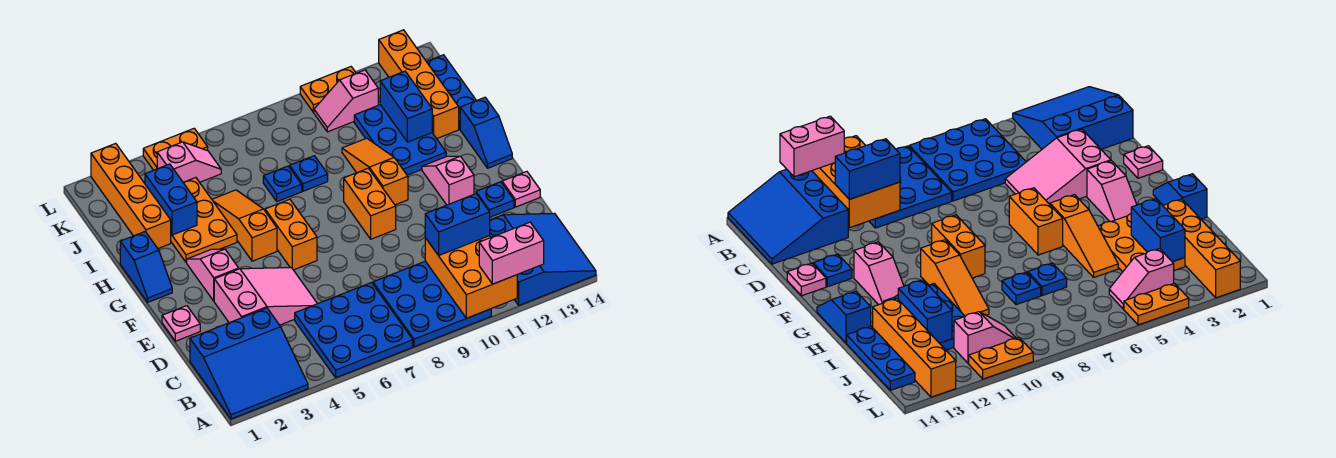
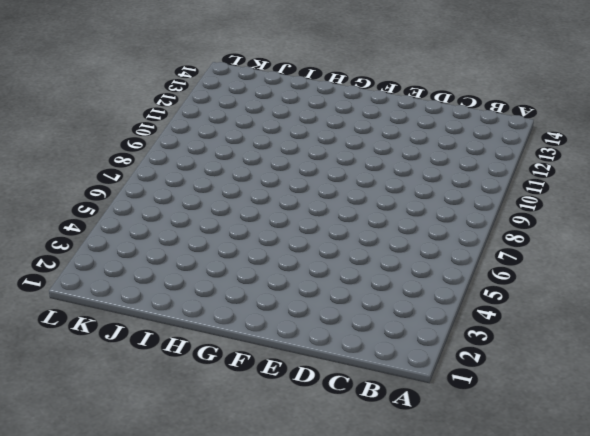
none -> blue 3x3 slope [190,308,308,419]
none -> blue 3x3 plate [295,283,413,378]
none -> blue 3x3 plate [373,261,491,347]
none -> blue 3x3 slope [490,213,596,305]

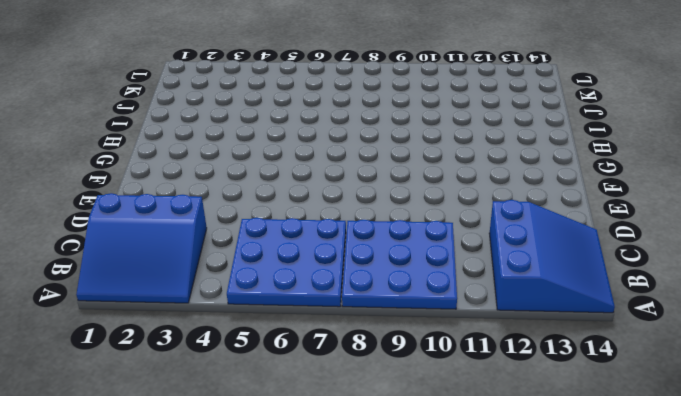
none -> pink 2x3 slope [214,268,317,325]
none -> pink 1x1 plate [162,306,200,341]
none -> blue 1x1 plate [476,182,514,217]
none -> pink 1x1 plate [502,172,540,207]

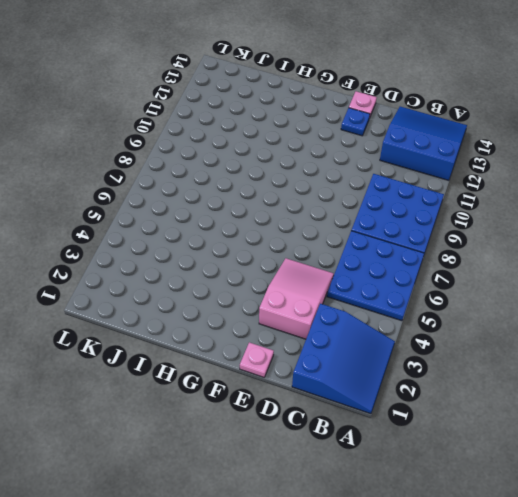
none -> pink 1x2 slope [187,249,239,301]
none -> orange 1x2 brick [265,199,317,270]
none -> orange 1x2 brick [344,168,396,239]
none -> pink 1x2 slope [422,156,474,205]

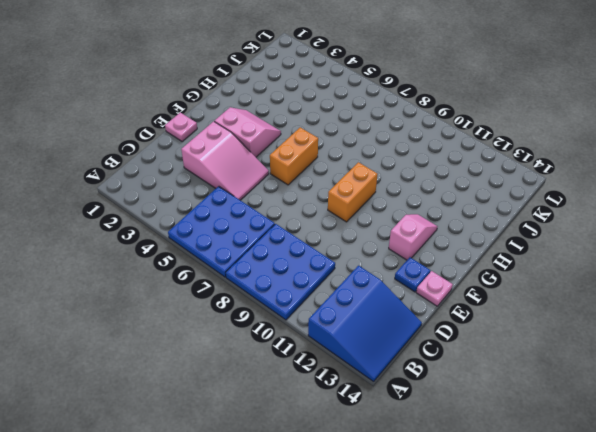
pink 2x2 slope [214,107,281,157] -> pink 1x2 slope [187,249,239,301]
none -> blue 3x3 slope [190,308,308,419]
none -> blue 1x2 slope [120,232,172,302]
none -> orange 1x3 slope [212,190,277,261]
none -> orange 1x3 slope [342,138,408,205]

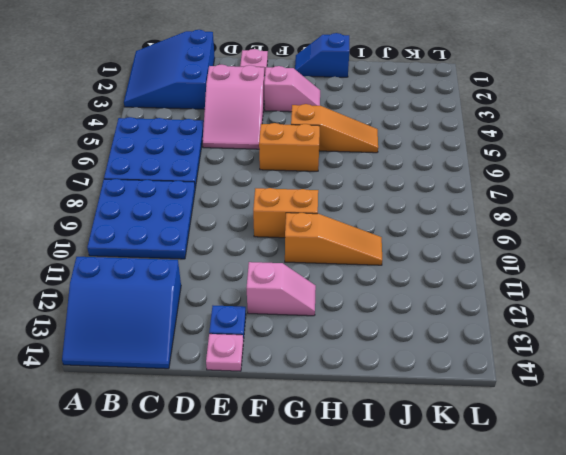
none -> blue 1x2 slope [460,97,512,168]
none -> orange 2x3 plate [171,178,237,262]
none -> blue 2x3 plate [354,105,446,175]
none -> orange 1x4 brick [91,143,171,249]

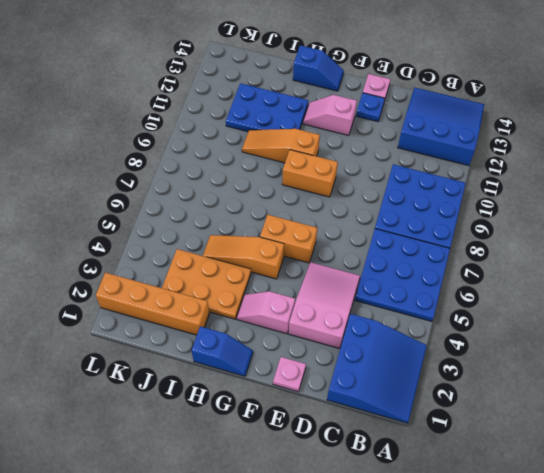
none -> blue 1x1 plate [263,166,302,202]
none -> blue 1x1 plate [290,156,328,191]
none -> orange 1x4 brick [379,30,459,139]
none -> blue 1x3 plate [427,55,476,129]

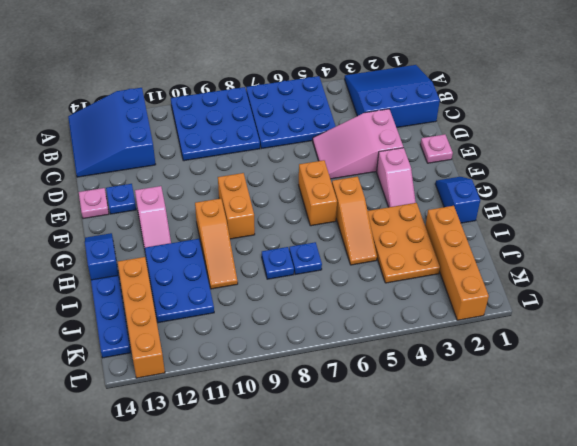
none -> pink 1x2 slope [157,142,221,182]
none -> pink 1x2 slope [314,70,378,132]
none -> orange 1x2 plate [143,129,208,170]
none -> orange 1x2 plate [300,67,356,112]

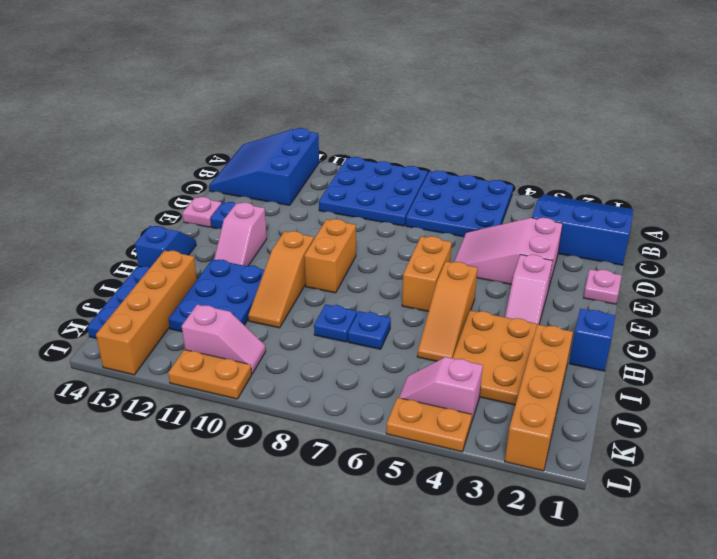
none -> orange 2x3 brick [425,236,517,318]
none -> blue 1x2 brick [145,164,197,235]
none -> blue 1x2 brick [380,71,432,142]
none -> pink 1x2 brick [479,222,544,284]

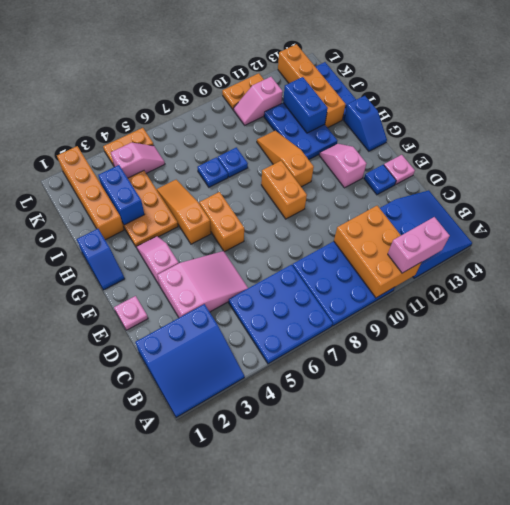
none -> blue 1x2 brick [425,194,490,256]

